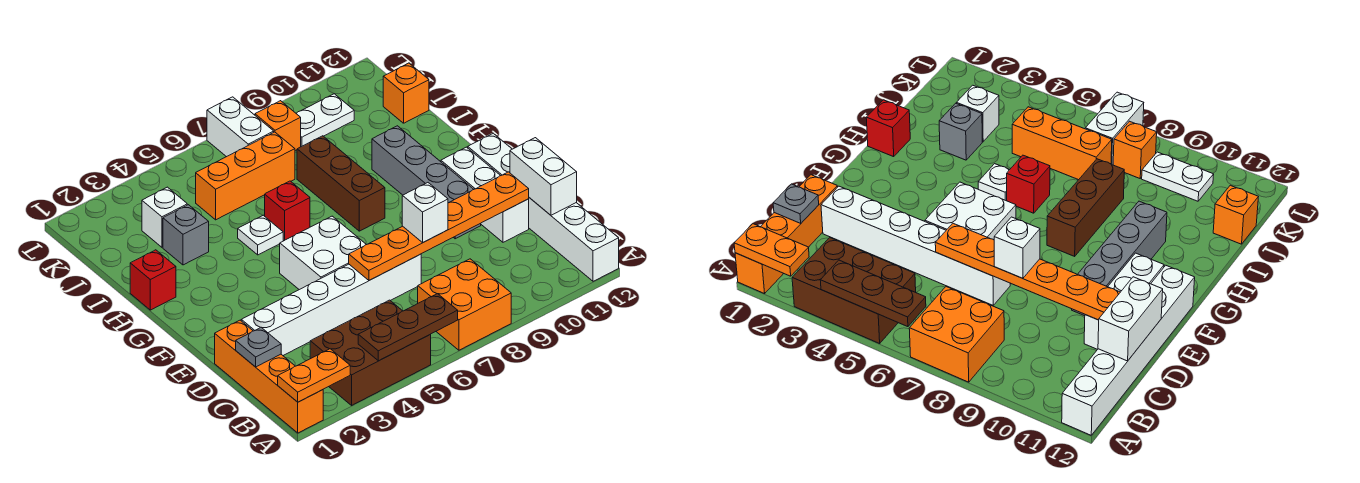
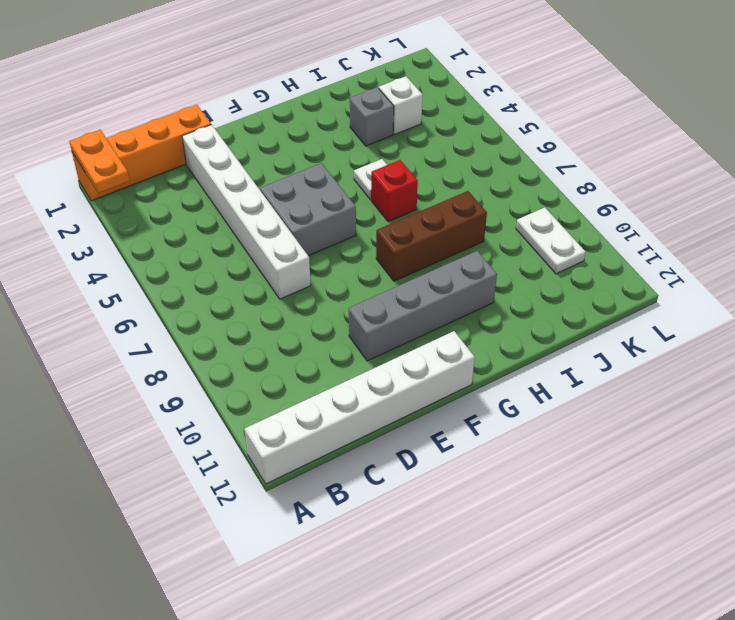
grey 2x2 brick [260,163,356,256] -> white 2x2 brick [280,216,366,290]
none -> brown 2x3 brick [310,300,431,405]
none -> orange 2x2 brick [418,259,511,350]
none -> white 1x3 brick [441,147,529,242]

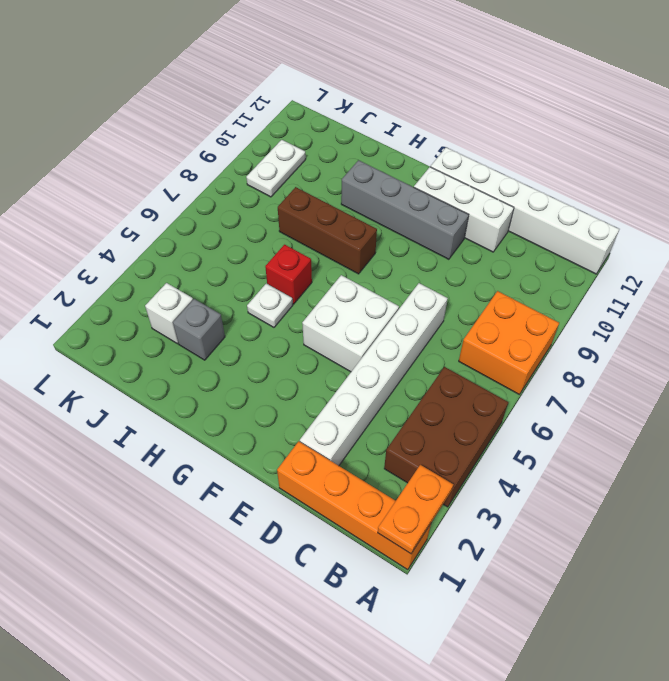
none -> red 1x1 brick [130,250,176,310]
none -> orange 1x3 brick [196,132,295,220]
none -> orange 1x1 brick [383,63,429,123]

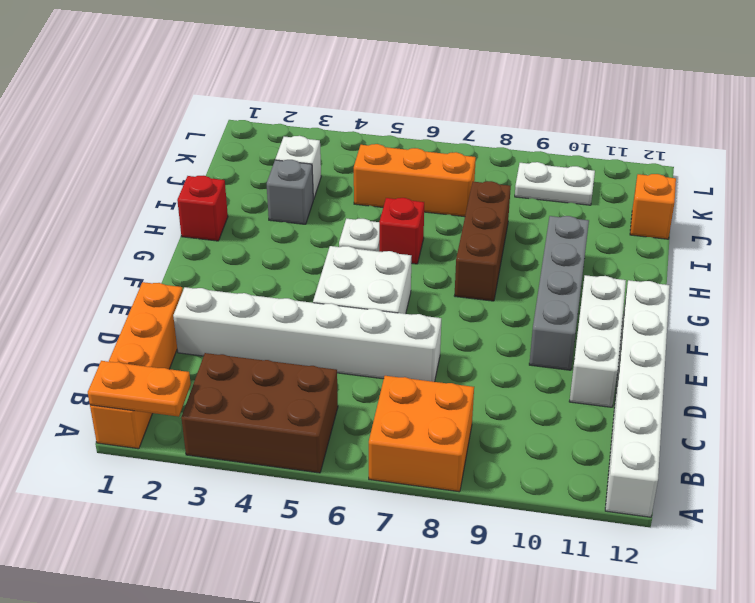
none -> white 1x2 brick [207,97,274,157]
none -> orange 1x1 brick [255,101,301,151]
none -> brown 1x3 plate [358,294,458,361]

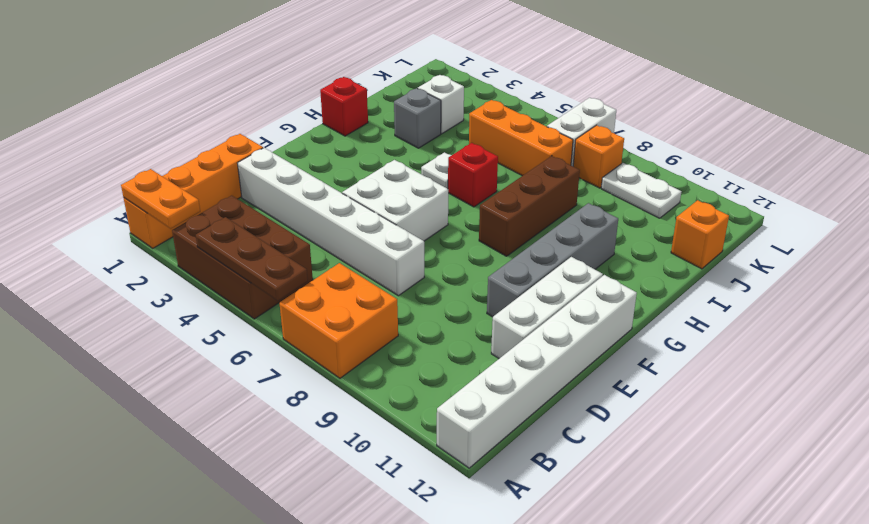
none -> grey 1x1 plate [236,327,281,367]
none -> white 1x2 brick [510,138,577,215]
none -> orange 1x6 plate [349,172,529,280]

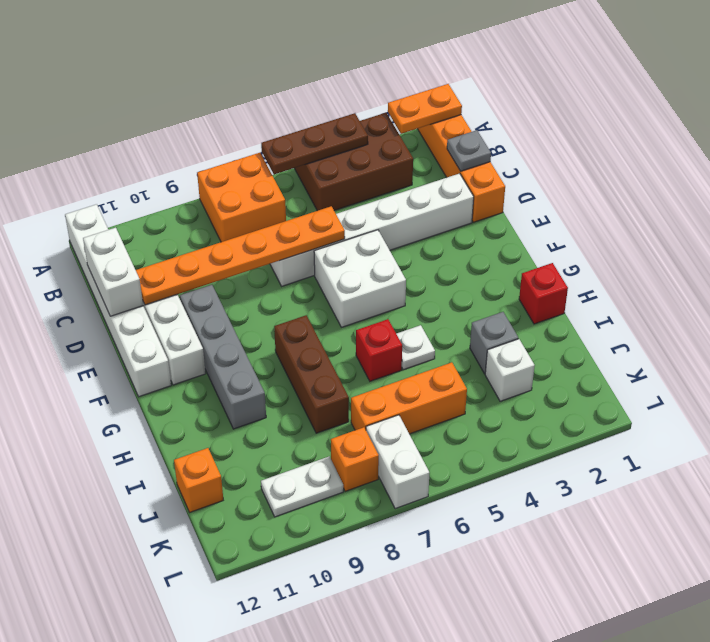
none -> white 1x1 brick [402,183,448,242]

